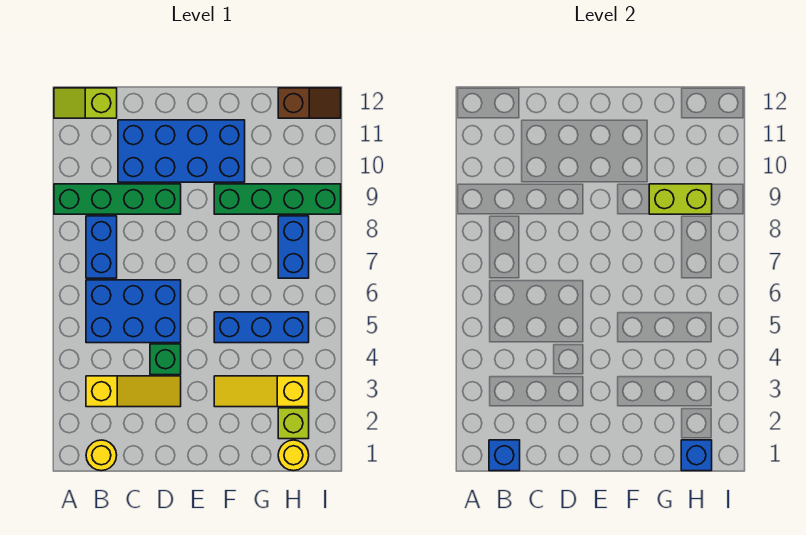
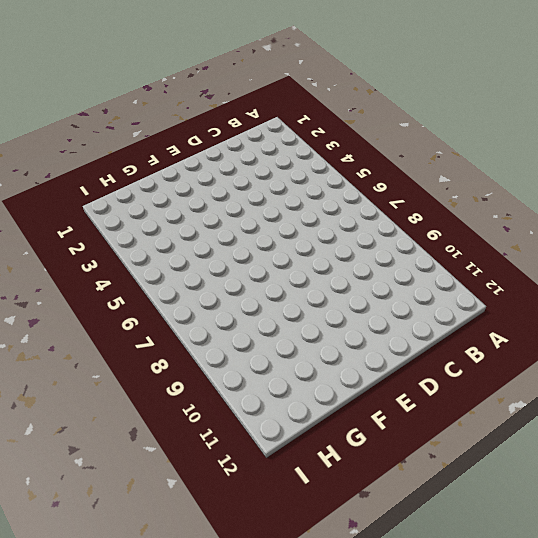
none -> green 1x4 brick [54,184,181,214]
none -> lime 1x2 slope [54,88,117,118]
none -> yellow 1x1 round brick [86,440,117,471]

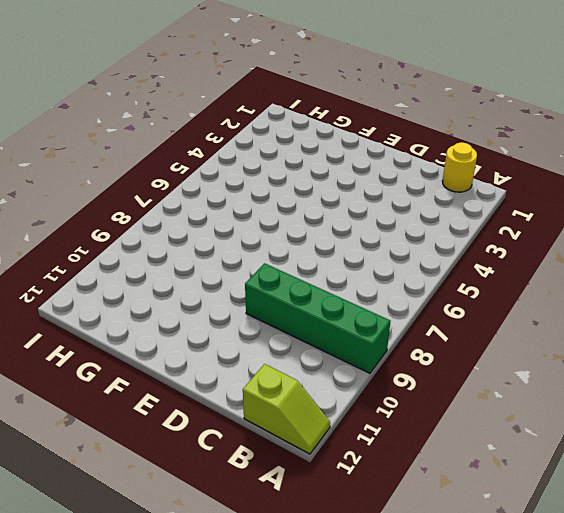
none -> yellow 1x3 slope [86,376,181,407]
none -> blue 2x3 brick [86,280,181,343]
none -> blue 1x2 brick [86,216,117,278]

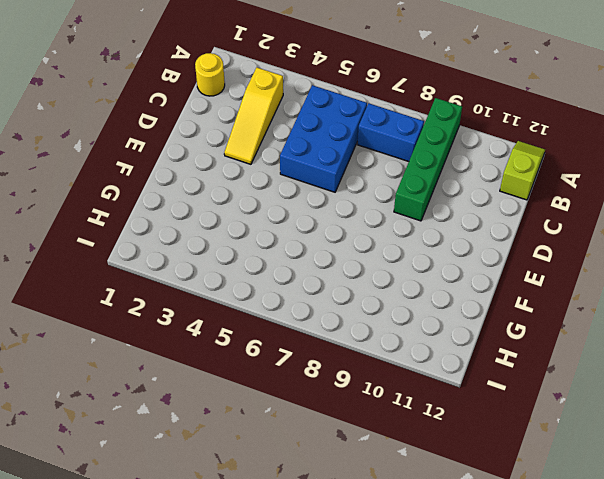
none -> blue 2x4 brick [118,120,245,182]
none -> green 1x1 brick [150,344,181,375]
none -> yellow 1x3 slope [214,376,309,407]

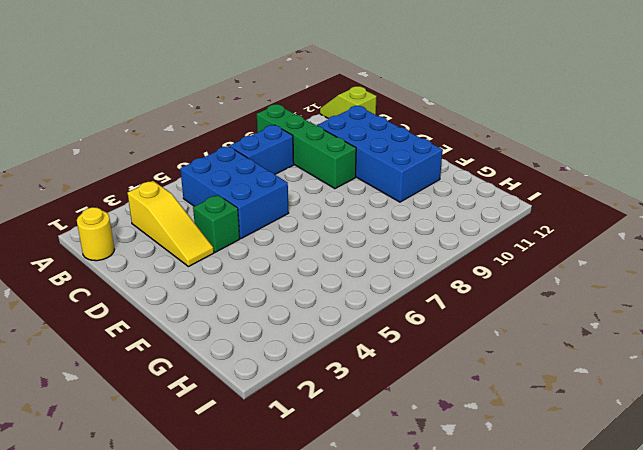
none -> yellow 1x3 slope [214,376,309,407]
none -> blue 1x3 brick [214,312,309,343]
none -> green 1x4 brick [214,184,341,214]

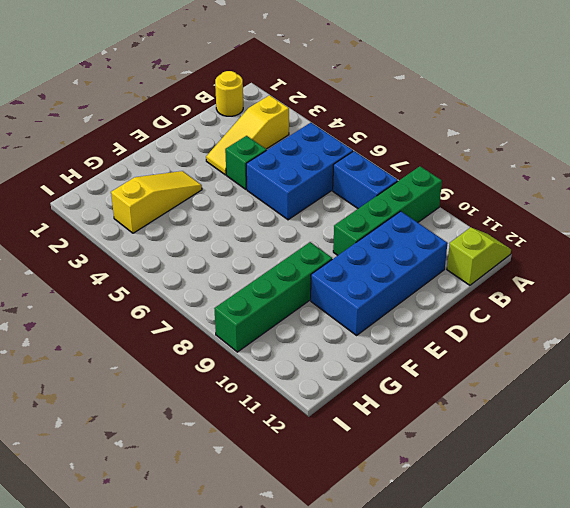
none -> blue 1x3 brick [214,312,309,343]
none -> yellow 1x1 round brick [278,440,309,471]
none -> lime 1x1 brick [278,408,309,439]

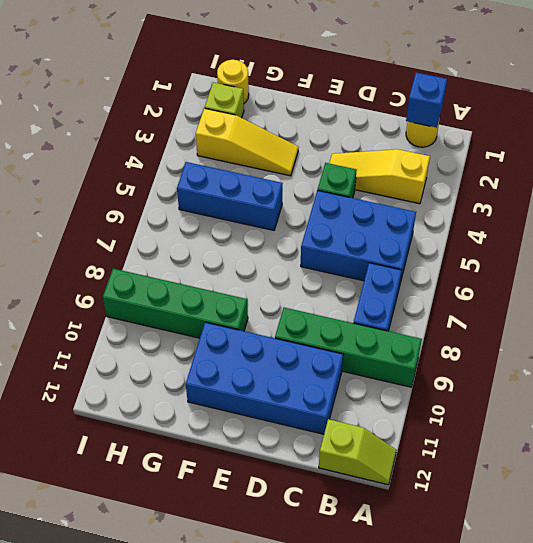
none -> blue 1x2 brick [278,216,309,278]
none -> brown 1x2 slope [278,88,341,118]
none -> lime 1x2 brick [649,184,712,214]

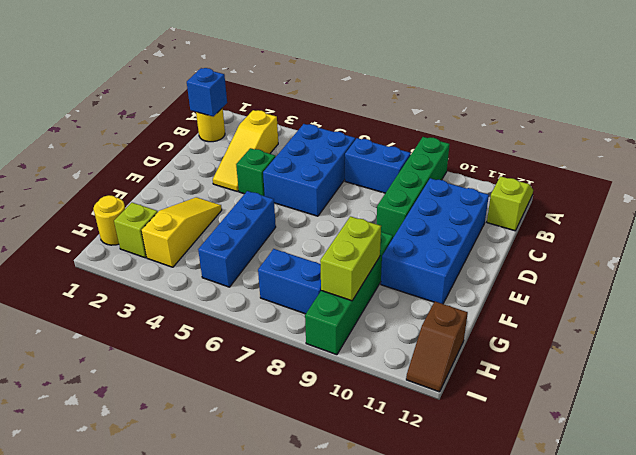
none -> blue 1x1 brick [681,440,712,471]

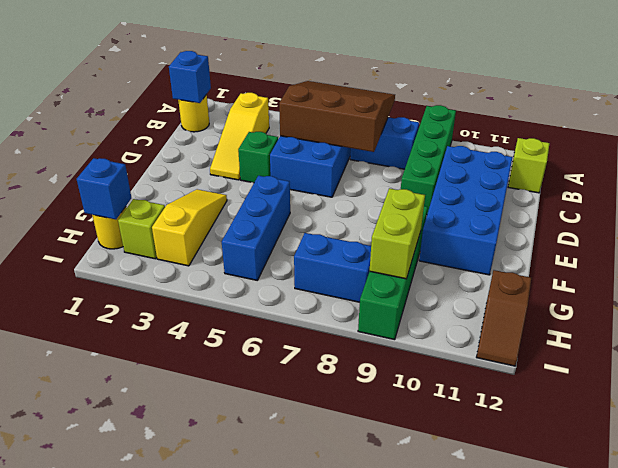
brown 3x3 slope [279,81,395,152] -> none

